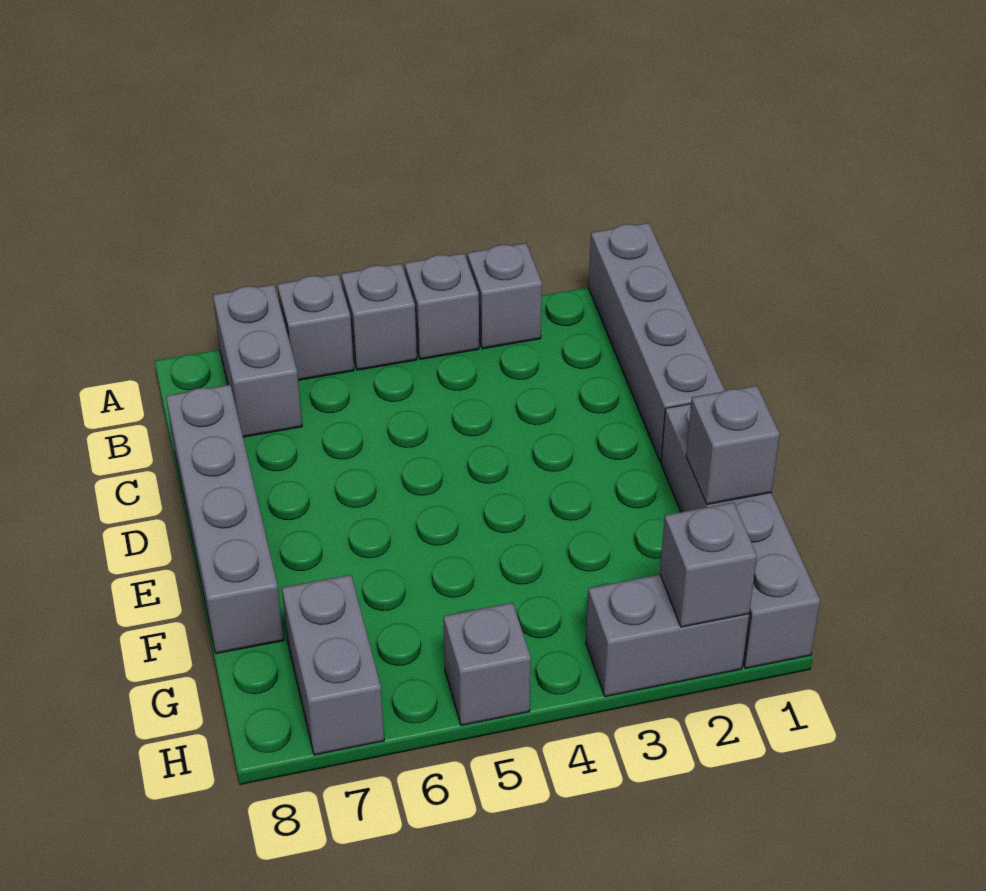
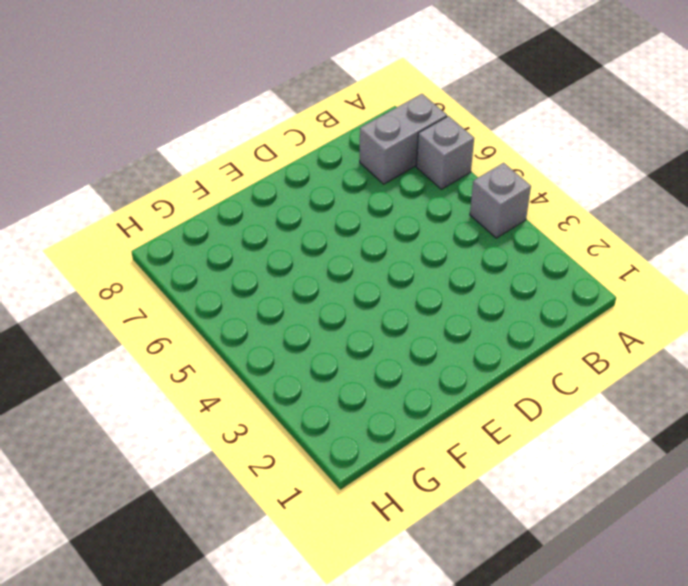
none -> grey 1x4 brick [589,223,725,462]
none -> grey 1x1 brick [467,243,542,349]
none -> grey 1x1 brick [341,264,417,370]

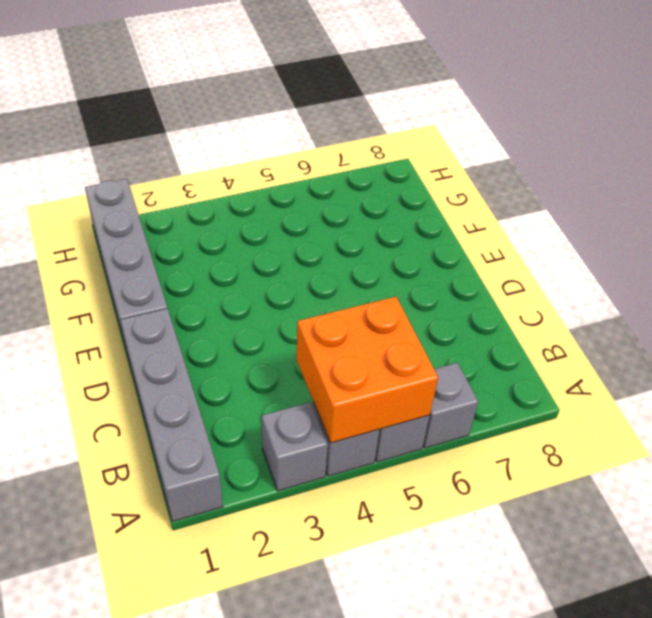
orange 2x2 brick [296,297,438,443] -> none
none -> grey 1x2 brick [213,284,302,437]
none -> grey 1x4 brick [166,385,284,654]
none -> grey 1x2 brick [282,575,384,755]

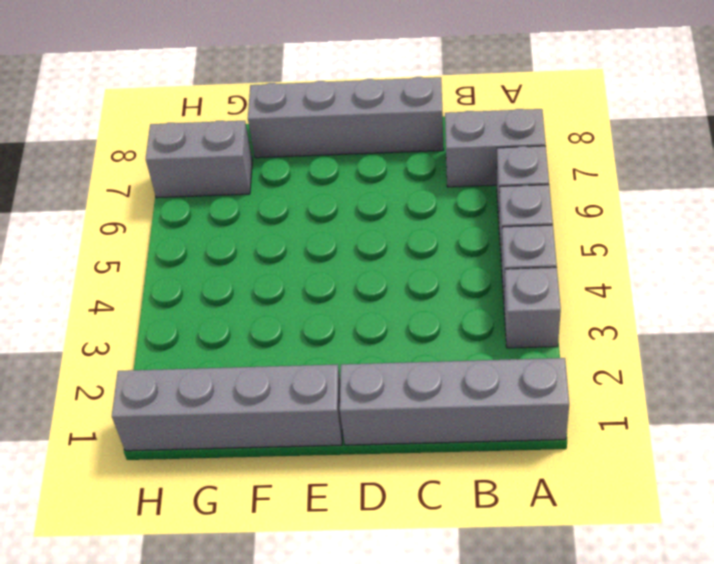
none -> grey 1x2 brick [586,574,749,697]
none -> grey 1x1 brick [443,603,531,726]
none -> grey 1x1 brick [686,386,780,504]

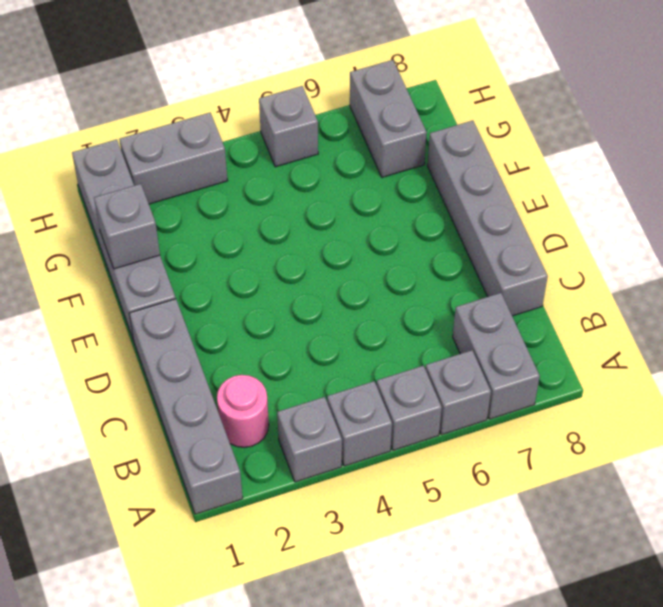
pink 1x1 round brick [217,375,269,447] -> none
none -> grey 1x1 brick [660,502,757,627]

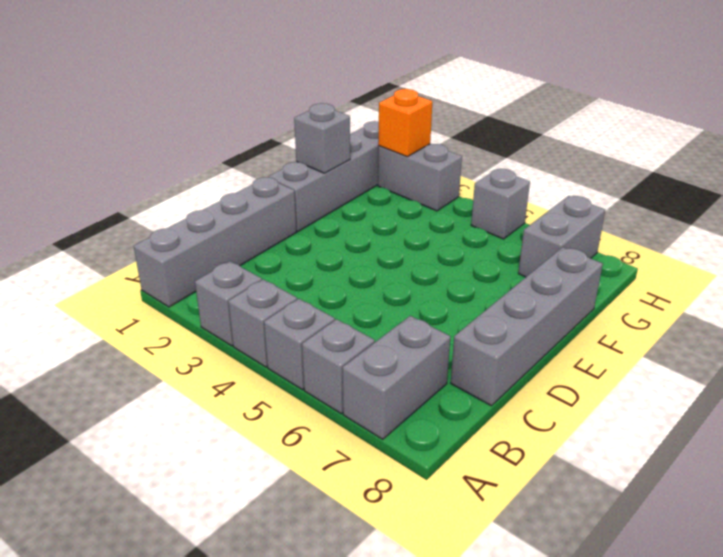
orange 1x1 brick [378,89,432,157] -> grey 1x1 brick [660,502,757,627]

